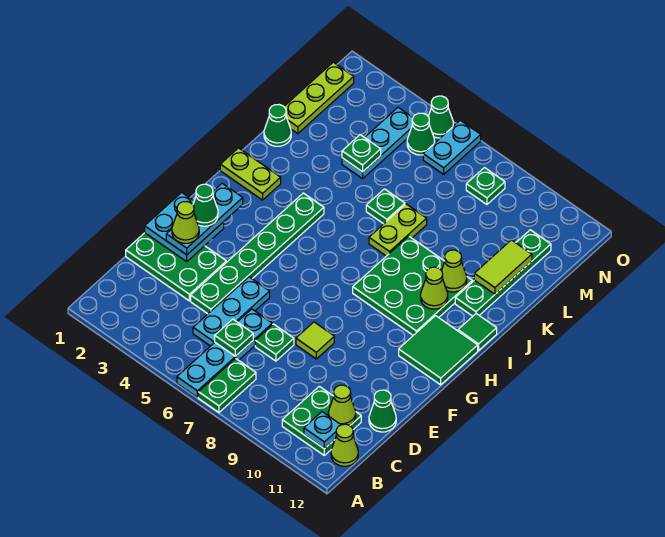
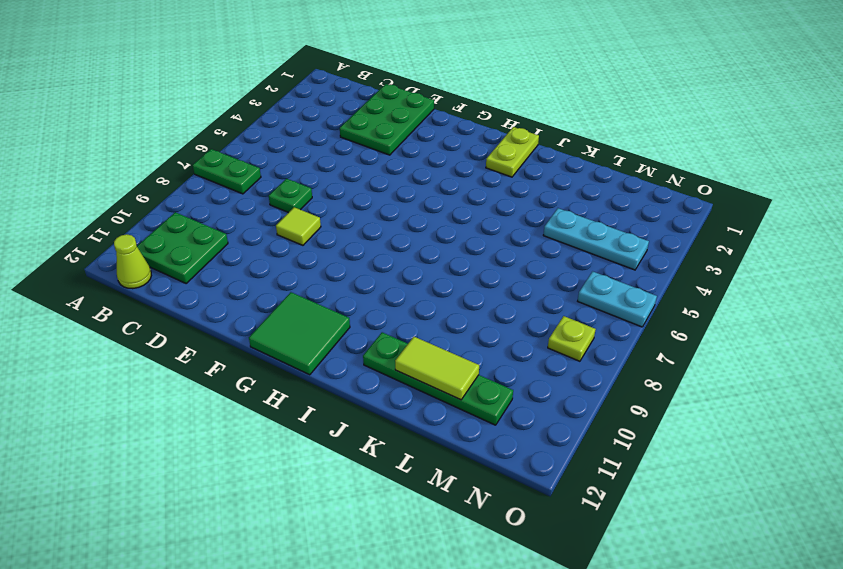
lime 1x1 plate [548,316,596,361] -> green 1x1 plate [466,168,505,204]
none -> cyan 1x4 plate [177,309,272,397]
none -> cyan 1x3 plate [193,277,270,346]
none -> green 1x6 plate [191,193,324,314]
none -> green 1x1 cone [369,390,396,432]

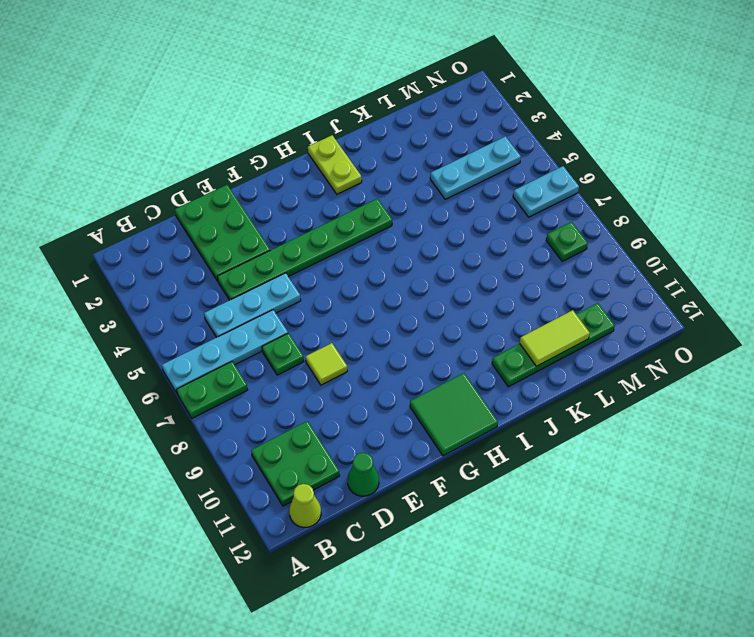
none -> green 3x3 plate [353,236,472,335]
none -> green 1x1 tile [458,314,497,350]
none -> lime 1x2 plate [369,204,427,256]
none -> green 1x1 cone [264,105,291,146]

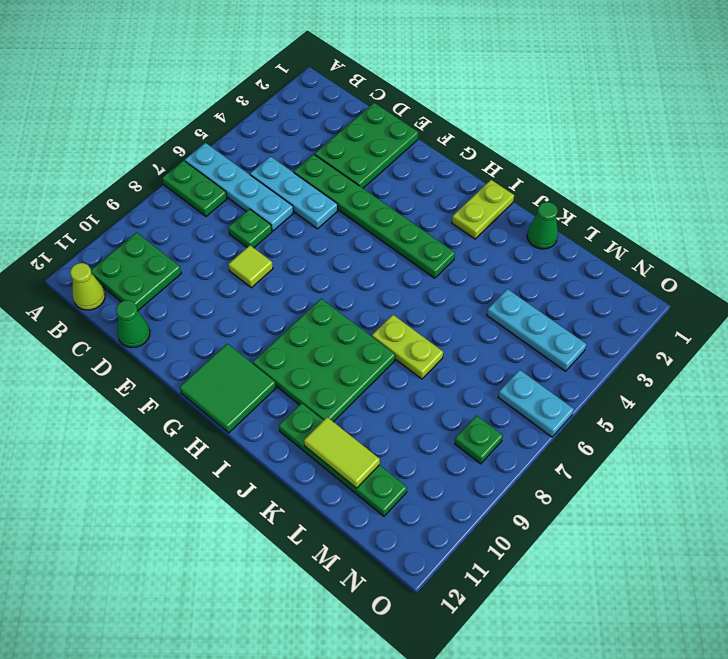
none -> green 1x1 tile [458,314,497,350]
none -> green 1x1 plate [366,189,405,224]
none -> lime 1x3 plate [284,62,354,134]
none -> green 1x1 cone [407,113,435,155]

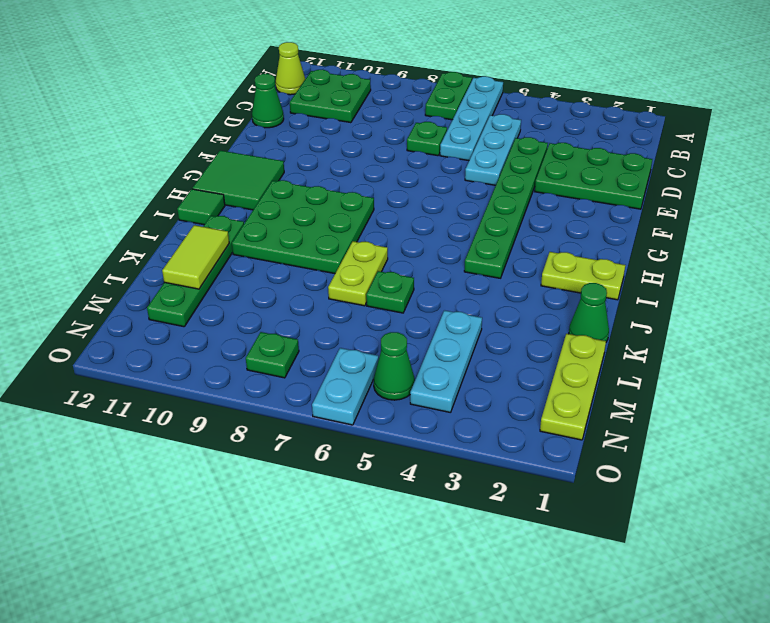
none -> lime 1x1 tile [296,322,334,359]
none -> green 1x1 cone [428,96,453,138]
none -> cyan 1x1 plate [304,412,341,449]
none -> green 1x1 plate [215,319,253,356]

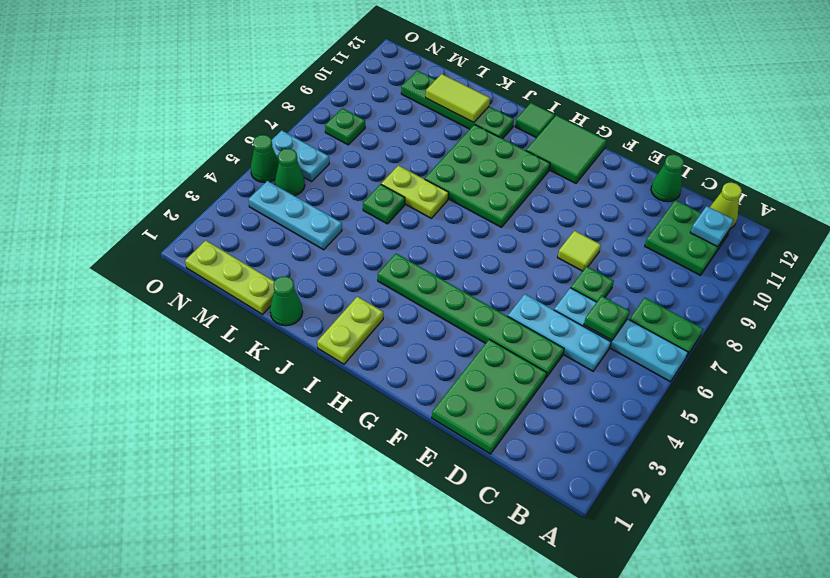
none -> lime 1x1 cone [328,385,356,425]
none -> cyan 2x2 plate [145,192,224,262]
none -> lime 1x1 cone [421,267,448,309]
none -> lime 1x1 cone [442,250,467,292]

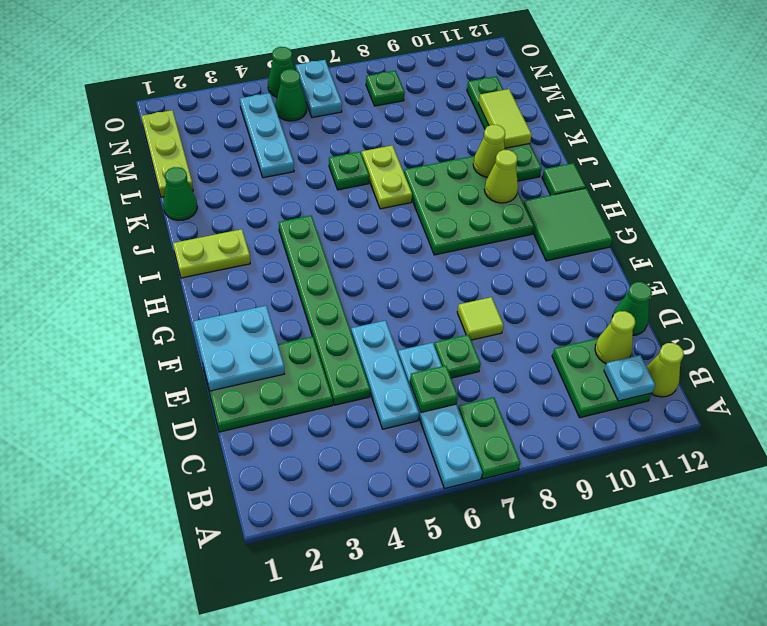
none -> green 1x1 plate [342,135,381,172]
none -> cyan 1x3 plate [166,183,243,255]
none -> lime 1x1 cone [172,202,199,243]
none -> green 1x1 cone [193,184,218,226]

